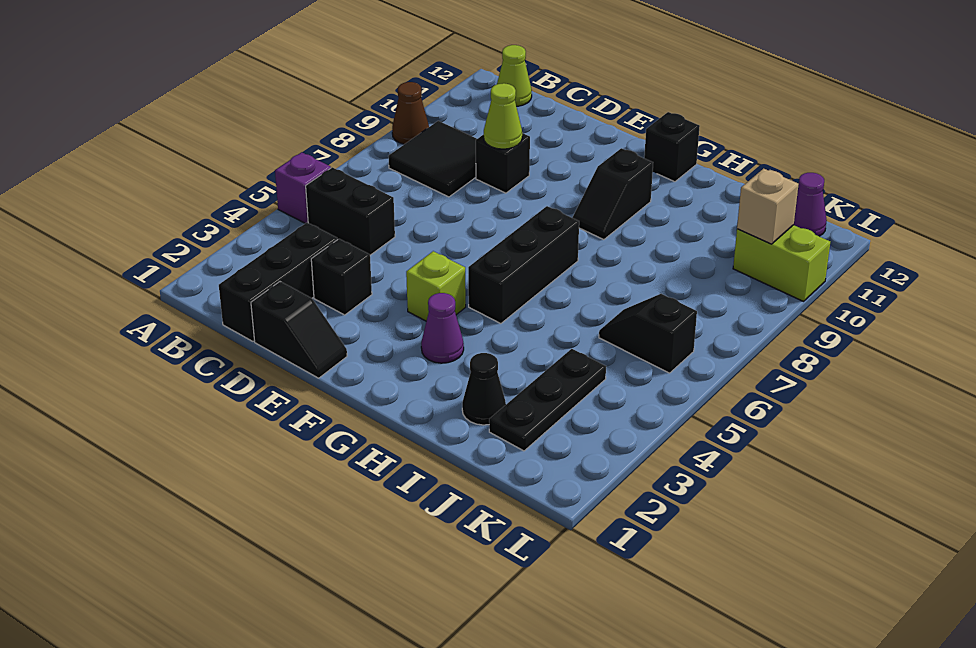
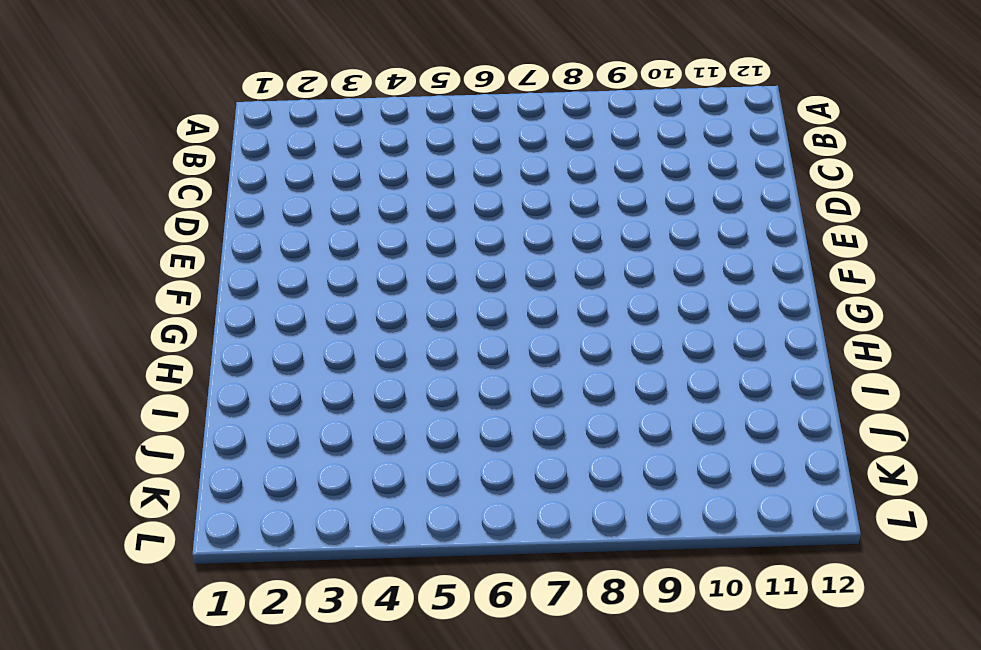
none -> purple 1x1 brick [275,152,331,223]
none -> brown 1x1 cone [392,82,429,144]
none -> black 1x2 brick [306,167,395,255]

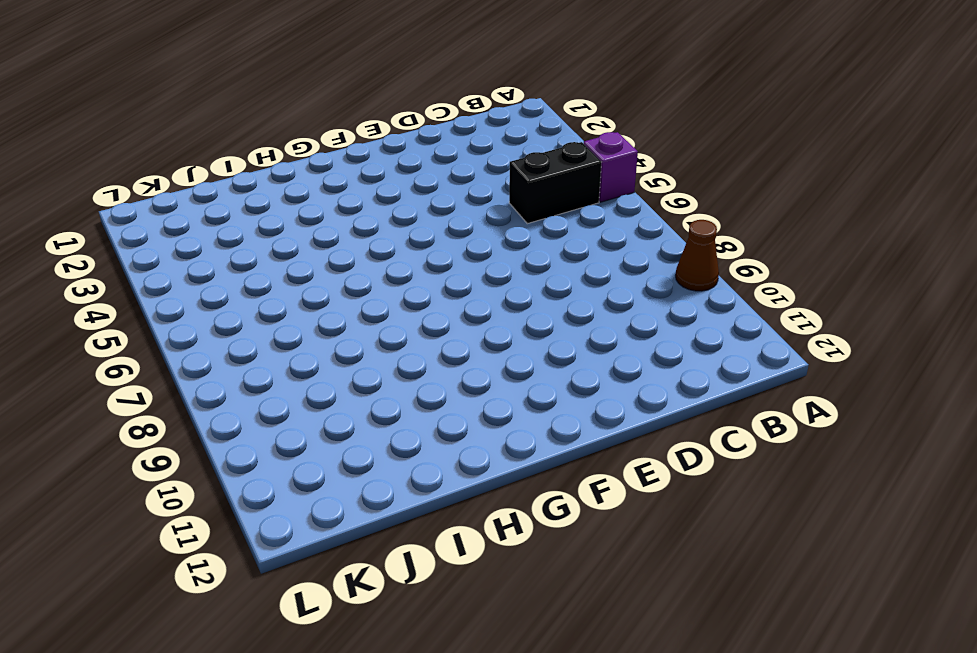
none -> black 2x2 tile [388,121,477,197]
none -> lime 1x1 cone [497,45,532,106]
none -> black 1x3 brick [219,223,338,342]

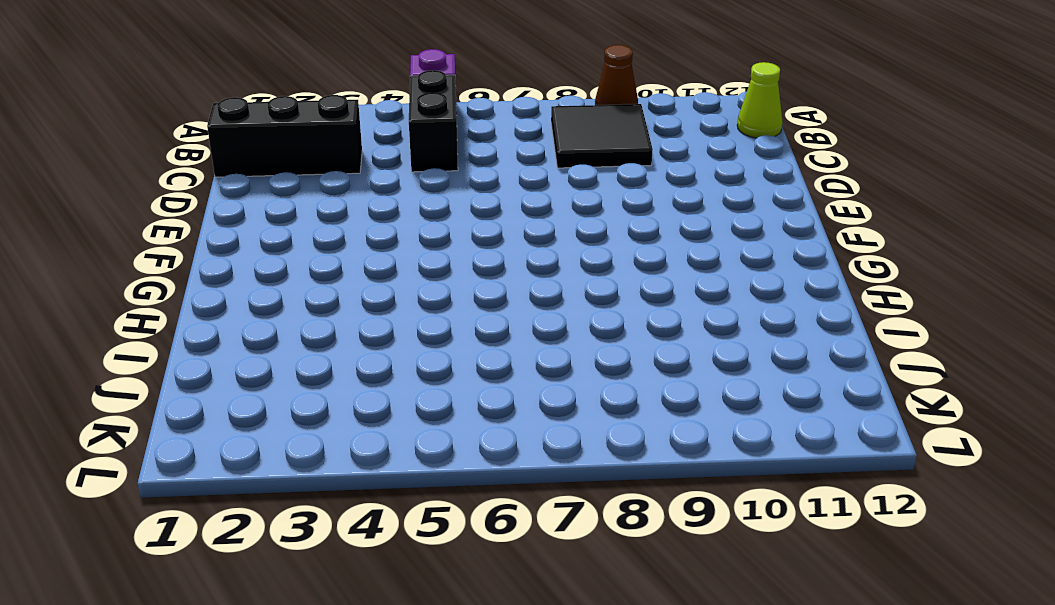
none -> black 1x2 slope [251,282,347,378]
none -> black 1x1 brick [311,239,372,315]
none -> black 1x1 brick [476,133,530,193]

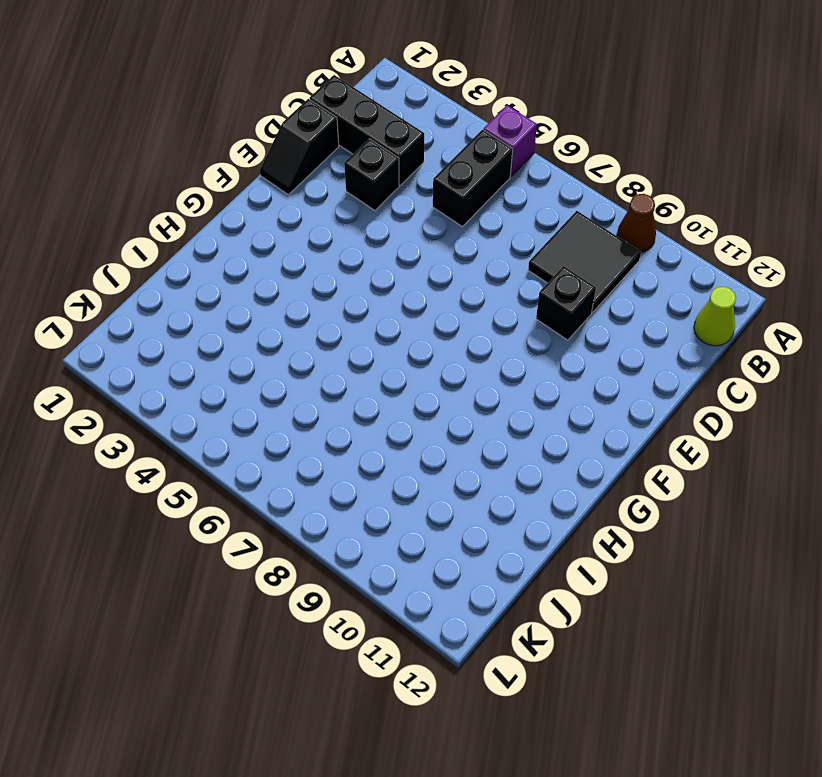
none -> lime 1x1 brick [406,251,466,321]
none -> purple 1x1 cone [421,293,464,363]
none -> black 1x3 brick [468,206,579,324]

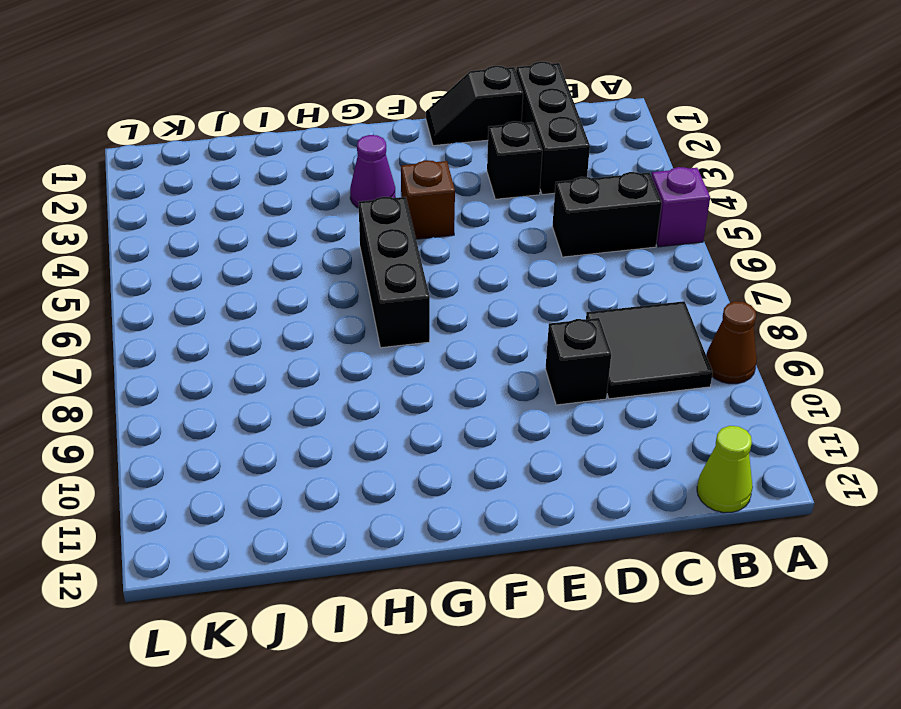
brown 1x1 brick [401,160,455,239] -> lime 1x1 brick [406,251,466,321]
none -> black 1x2 slope [573,148,653,240]
none -> black 1x1 brick [644,112,700,182]
none -> black 1x1 cone [462,353,506,425]

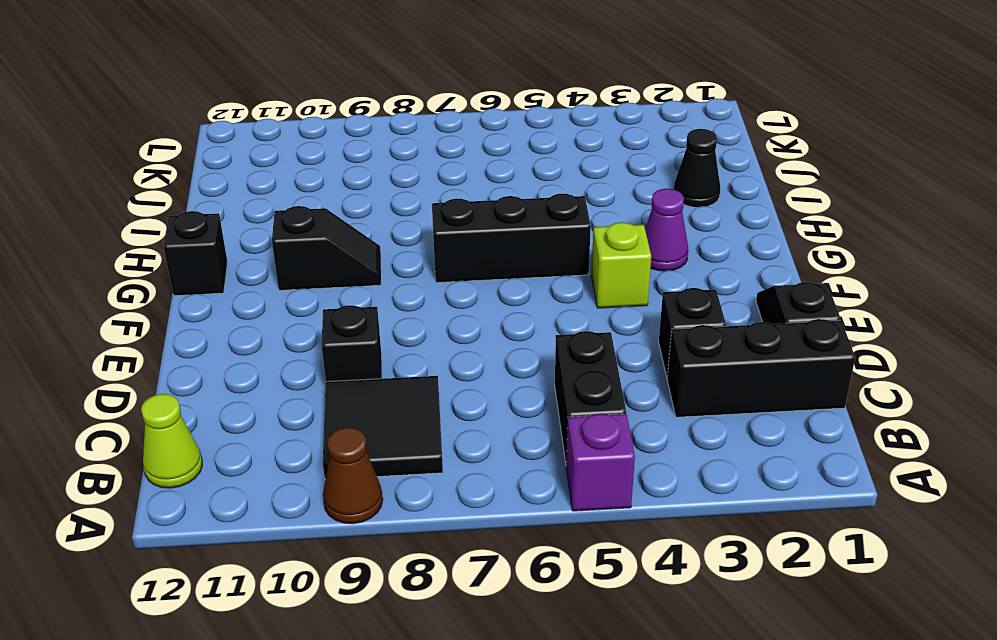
none -> black 1x3 plate [489,349,606,451]
none -> black 1x2 slope [599,294,697,373]
none -> lime 1x2 brick [733,225,830,301]

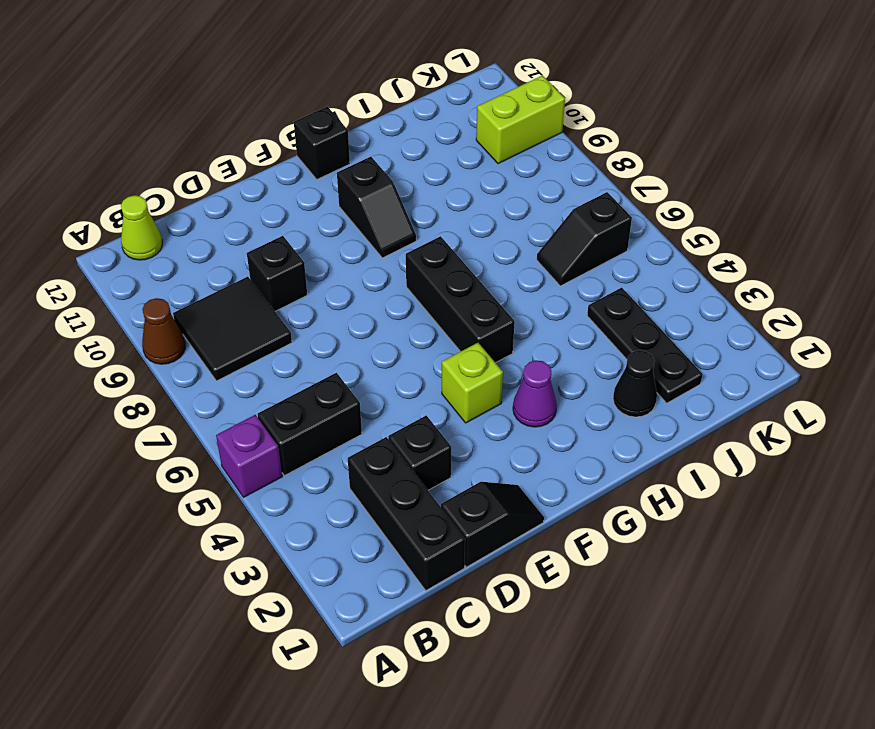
none -> purple 1x1 cone [794,173,827,236]
none -> lime 1x1 cone [484,83,522,149]
none -> tan 1x1 brick [737,168,799,244]

